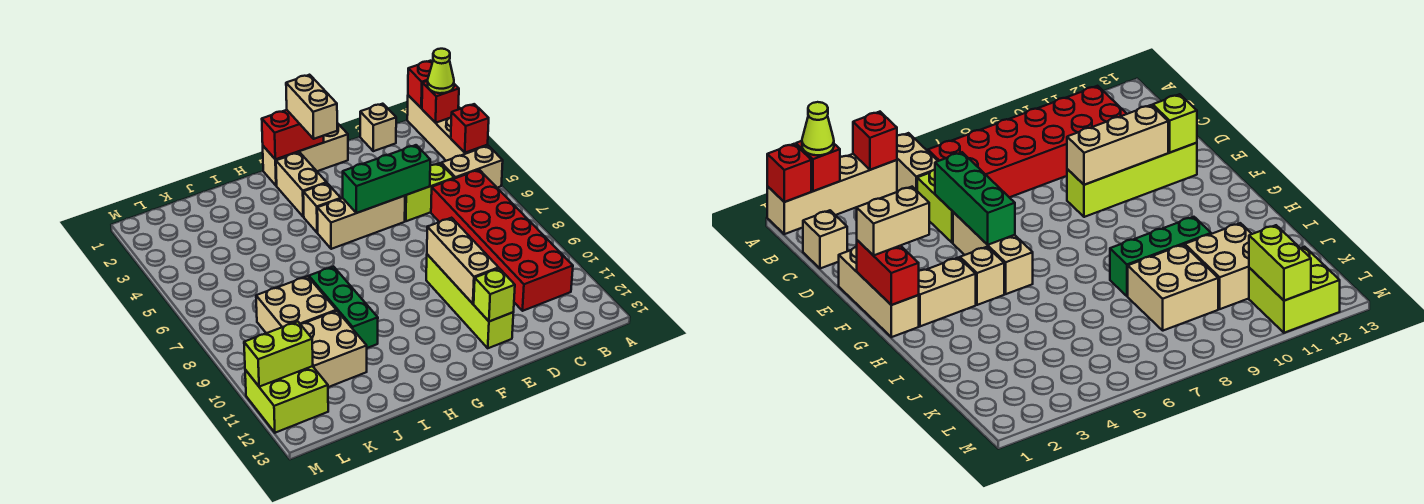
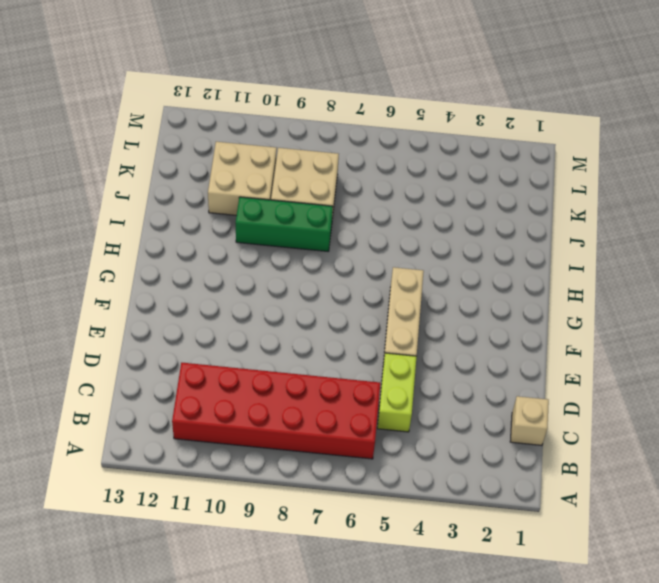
none -> tan 1x4 brick [407,95,488,161]
none -> tan 1x2 brick [441,146,503,188]
none -> tan 1x3 brick [263,123,348,186]

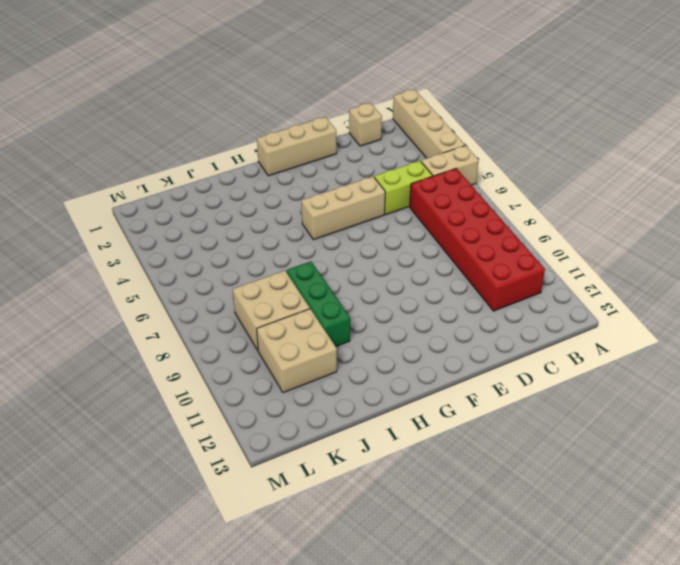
none -> lime 1x4 brick [426,254,513,348]
none -> tan 1x2 brick [276,152,327,217]
none -> tan 1x1 brick [303,183,341,233]

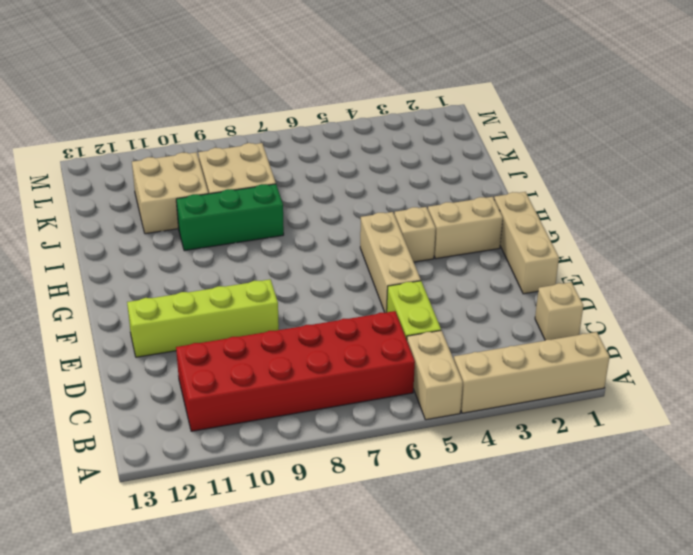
none -> lime 2x2 brick [245,366,328,433]
none -> red 1x1 brick [408,61,433,108]
none -> red 1x1 brick [422,81,459,123]

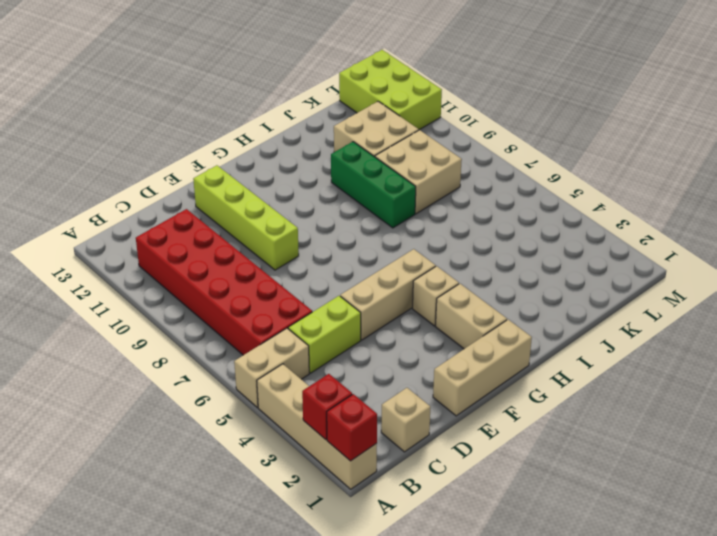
lime 2x3 brick [339,50,442,130] -> lime 2x2 brick [245,366,328,433]
none -> red 1x1 brick [451,104,489,153]
none -> green 1x3 brick [343,145,430,213]
none -> tan 1x3 brick [427,218,499,304]

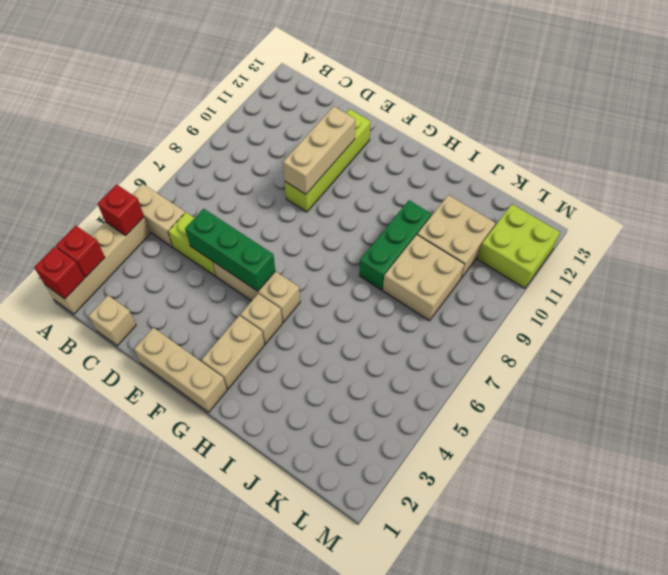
none -> red 2x6 brick [431,170,573,311]
none -> lime 1x1 brick [474,268,515,321]
none -> red 1x2 brick [262,110,324,159]

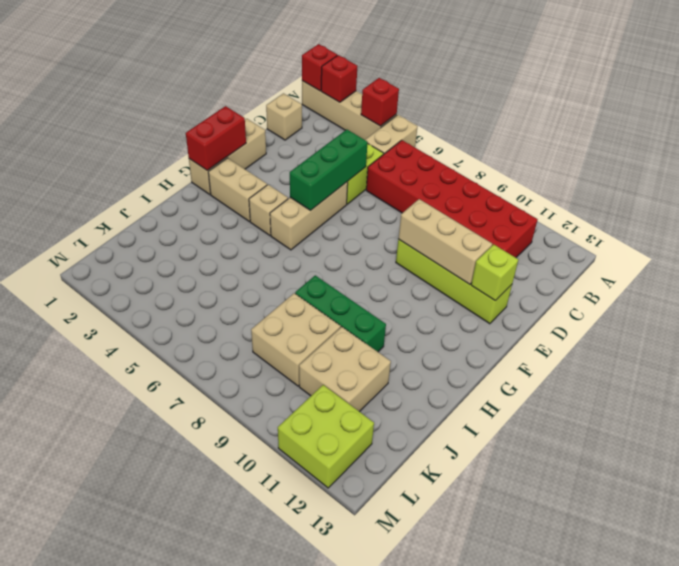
none -> lime 1x2 brick [244,322,313,387]
none -> lime 1x1 cone [428,49,454,93]
none -> tan 1x2 brick [286,75,337,139]

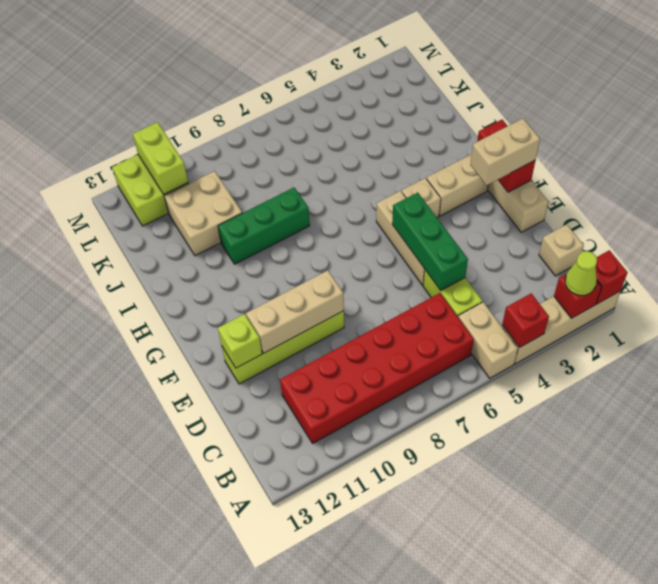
none -> tan 2x2 brick [256,276,336,333]

